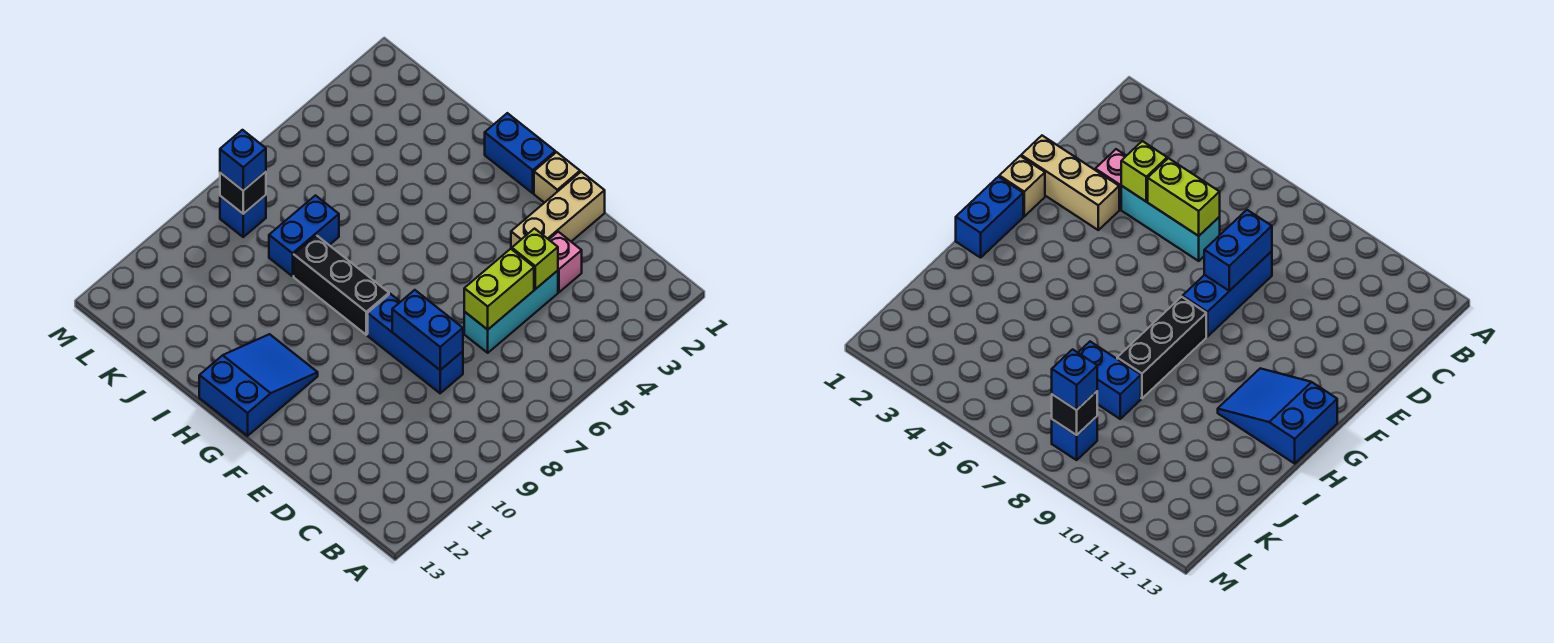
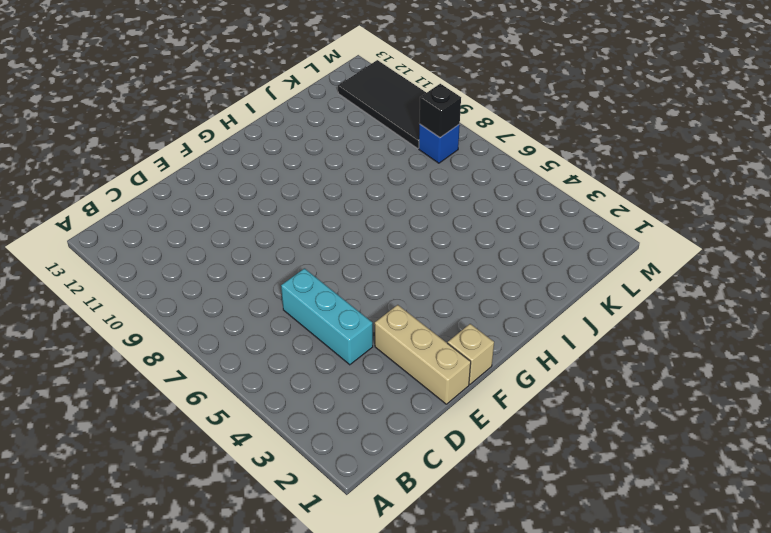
black 2x4 tile [338,60,426,148] -> none
none -> pink 1x1 brick [549,232,582,292]
none -> blue 1x3 brick [368,294,463,393]
none -> blue 1x2 brick [485,113,555,193]

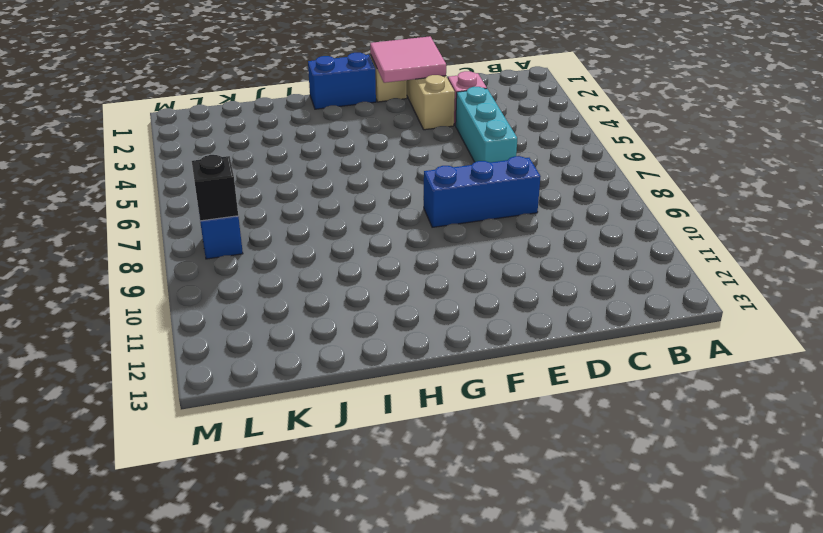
pink 2x2 tile [370,36,446,83] -> none
none -> black 1x3 brick [294,235,389,335]
none -> blue 2x3 slope [199,334,318,436]
none -> blue 1x2 brick [269,196,339,276]

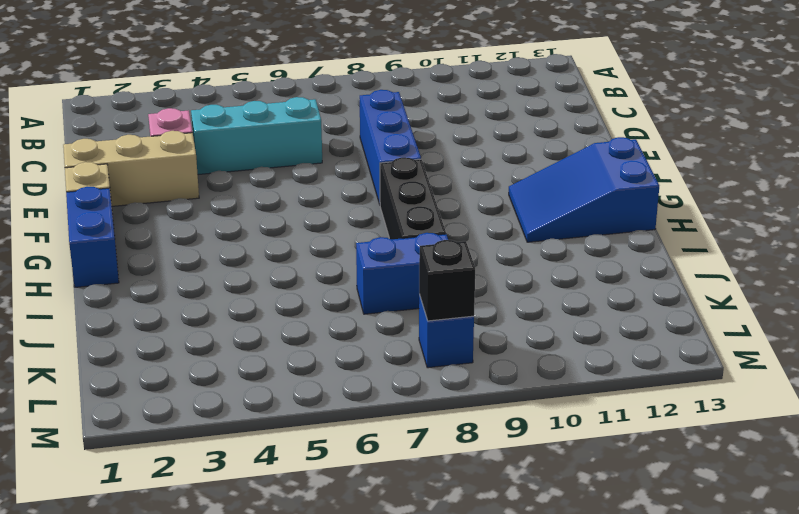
none -> lime 1x1 brick [512,229,558,289]
none -> lime 1x2 brick [464,249,534,330]
none -> blue 1x2 brick [392,290,463,370]

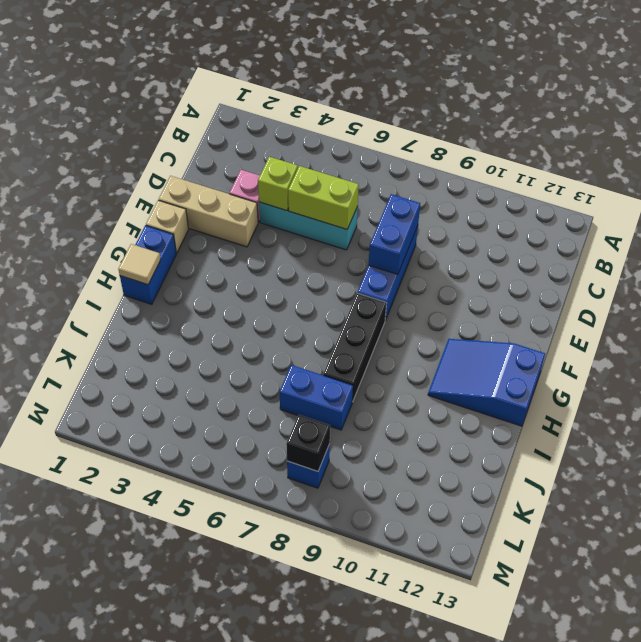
tan 1x1 tile [118,244,161,285] -> none
none -> blue 1x1 brick [220,130,266,190]

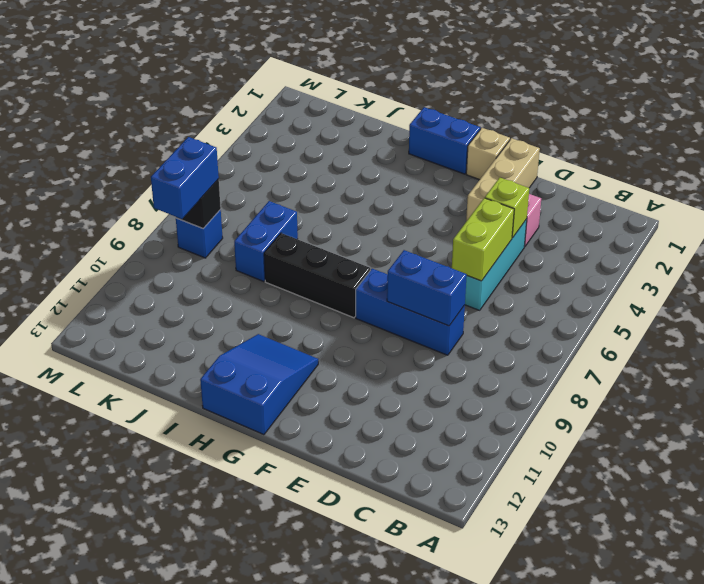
blue 1x2 brick [151,137,219,219] -> blue 1x1 brick [220,130,266,190]

